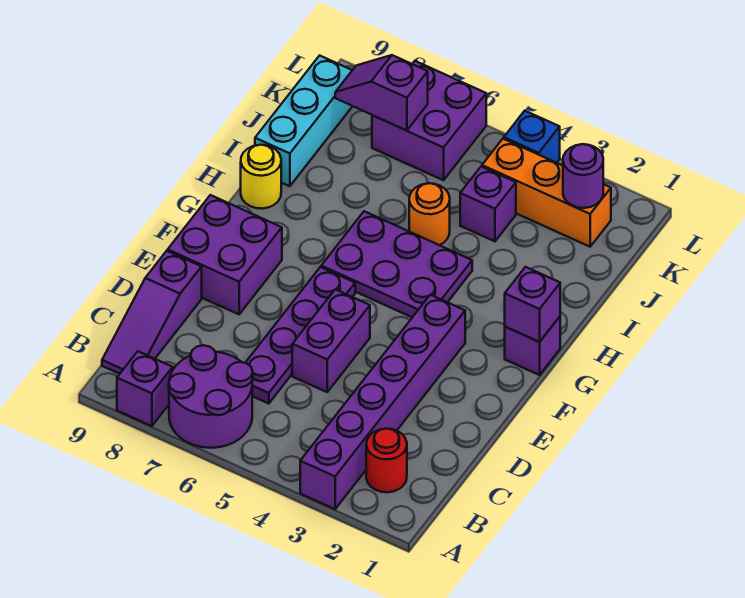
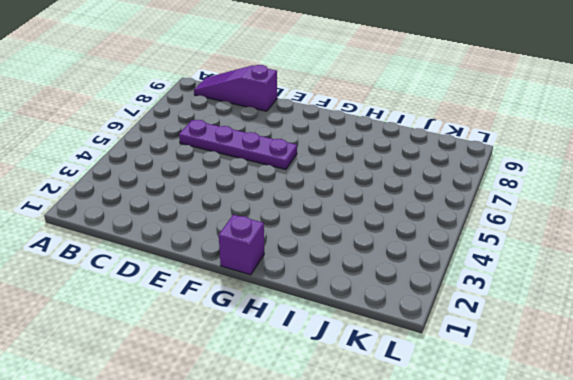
none -> purple 1x6 brick [300,295,465,509]
none -> purple 2x2 round brick [169,345,253,448]
none -> purple 1x1 brick [117,351,173,426]

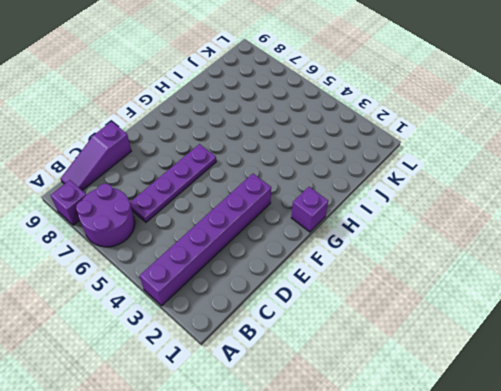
none -> red 1x1 round brick [366,429,407,492]
none -> purple 1x2 brick [292,289,370,392]
none -> purple 2x2 brick [168,195,282,314]

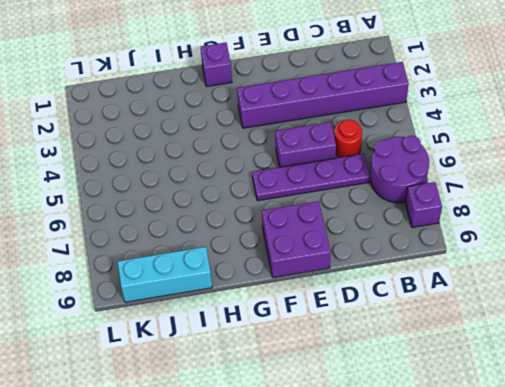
red 1x1 round brick [334,120,362,158] -> red 1x1 round brick moved to [366,429,407,492]
none -> purple 1x3 slope [102,251,202,374]
none -> purple 2x3 plate [321,211,472,317]
none -> yellow 1x1 round brick [241,145,281,209]

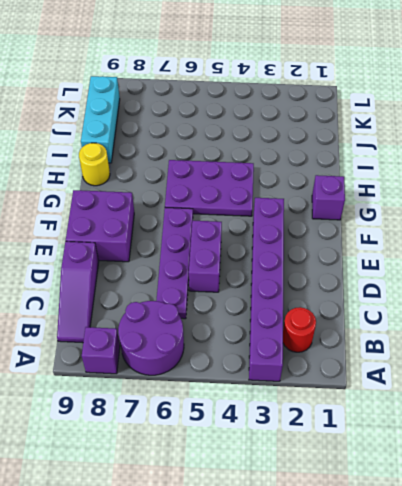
none -> orange 1x1 round brick [409,183,450,245]
none -> purple 1x1 brick [460,167,516,241]
none -> orange 1x3 brick [482,139,611,247]

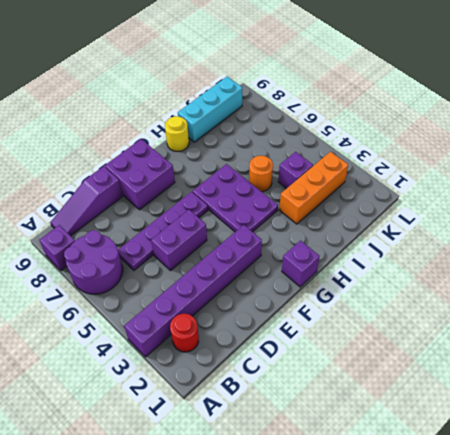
orange 1x3 brick [279,152,348,224] -> orange 1x3 brick turned to [482,139,611,247]
none -> purple 2x2 brick [372,61,486,180]
none -> blue 1x1 brick [504,111,560,163]
none -> purple 1x1 brick [505,267,560,342]

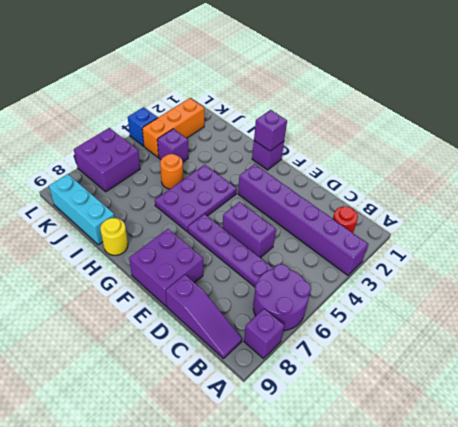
none -> purple 1x1 round brick [563,144,603,208]
none -> purple 1x2 slope [335,55,428,131]

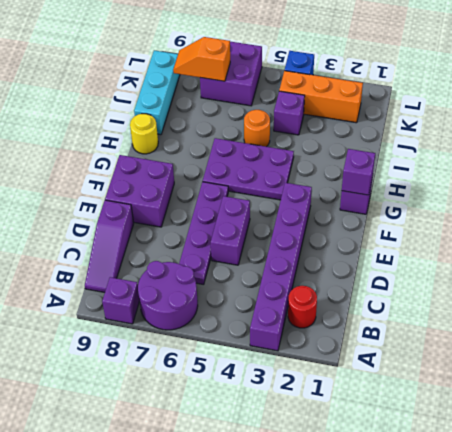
orange 1x2 slope [173,37,230,81] -> purple 1x2 slope [335,55,428,131]
none -> purple 1x1 round brick [563,144,603,208]

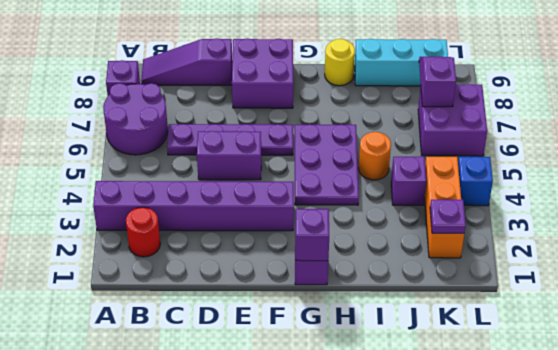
purple 1x1 plate [430,200,466,233] -> purple 1x1 round brick [563,144,603,208]

